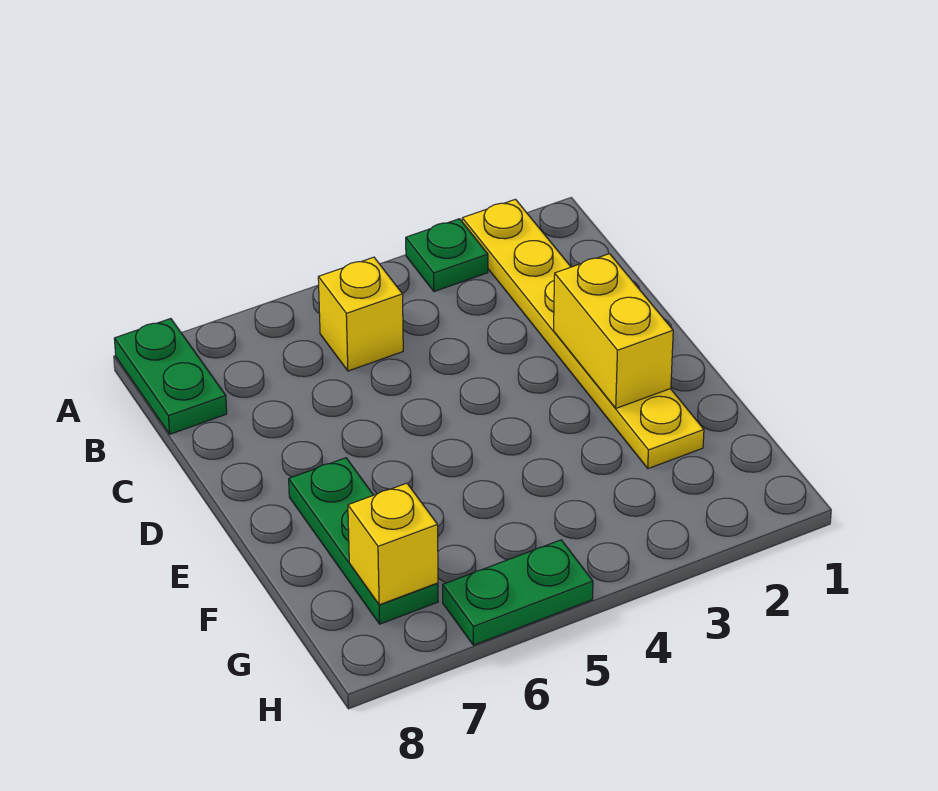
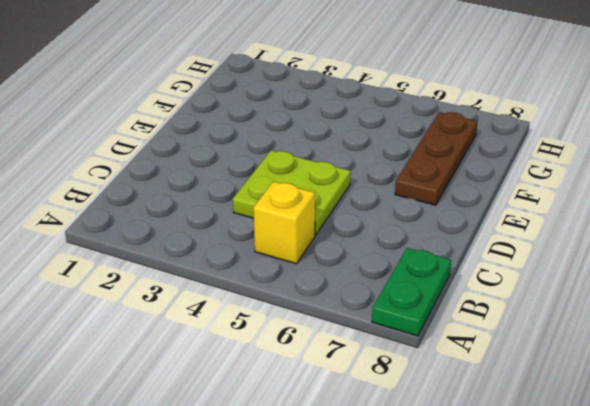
lime 2x2 plate [233,150,351,235] -> none
brown 1x3 plate [395,112,477,205] -> green 1x3 plate [289,458,438,624]
none -> yellow 1x6 plate [462,199,704,469]
none -> green 1x1 plate [406,219,488,291]

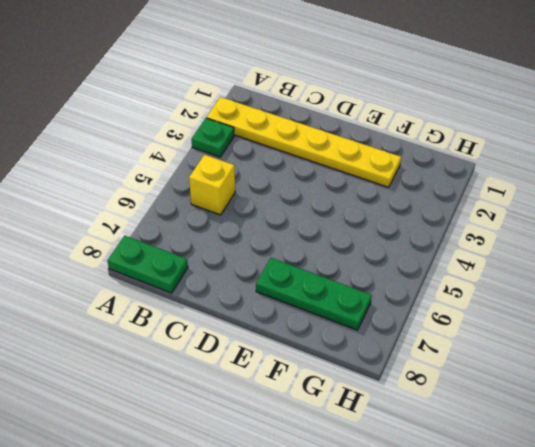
none -> green 1x2 plate [443,540,593,645]
none -> yellow 1x2 brick [554,254,673,408]

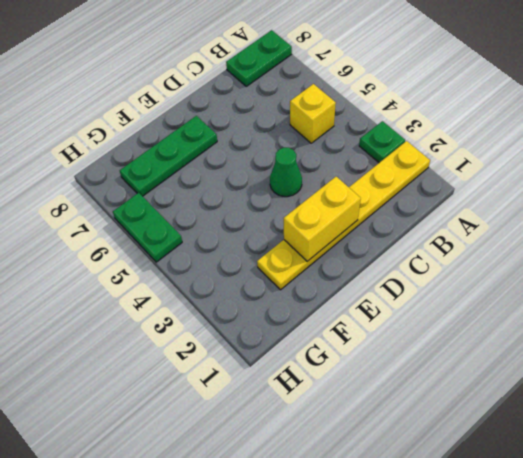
green 1x1 cone [270,148,302,197] -> none
none -> yellow 1x1 brick [348,483,438,605]

